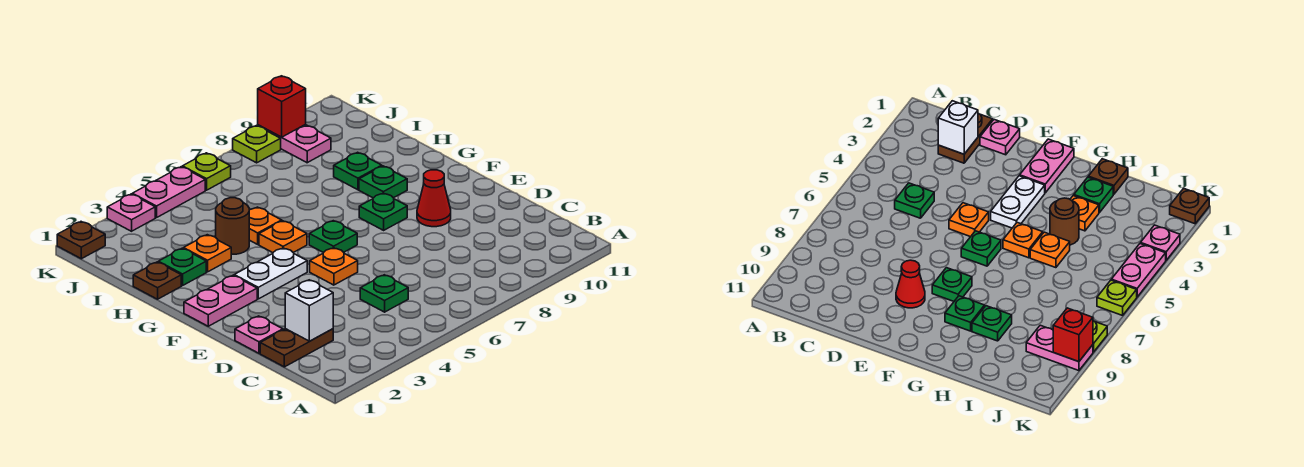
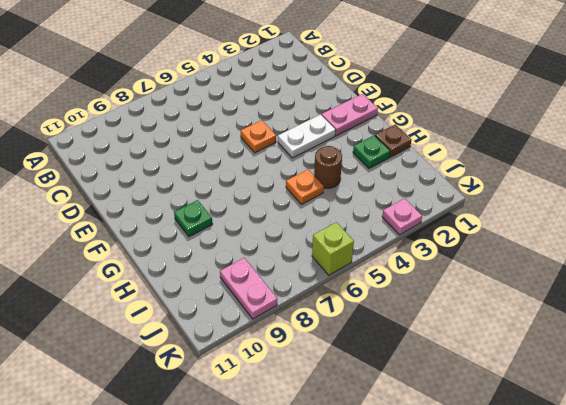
lime 1x1 brick [312,222,354,275] -> lime 1x1 plate [182,153,231,190]
none -> brown 1x2 plate [260,329,333,367]
none -> green 1x1 plate [360,275,408,312]
none -> pink 1x1 plate [235,316,283,353]

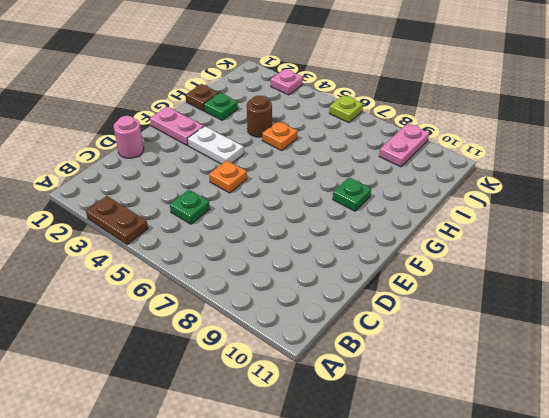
brown 1x2 plate [86,196,148,245] -> brown 1x2 plate moved to [260,329,333,367]
pink 1x1 round brick [114,116,144,158] -> pink 1x1 plate [235,316,283,353]
none -> red 1x1 cone [417,170,451,227]
none -> green 1x1 plate [309,221,357,253]
none -> green 1x1 plate [359,193,407,230]

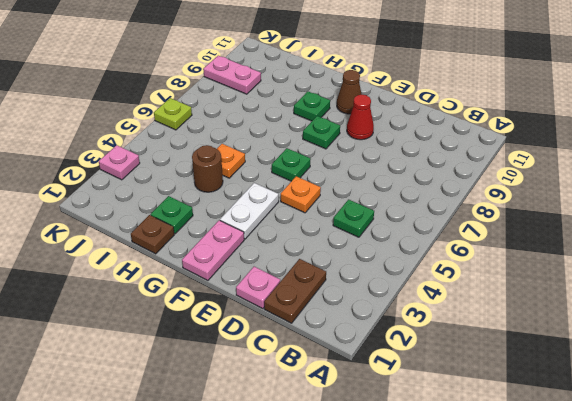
brown 1x1 cone [337,70,362,114] -> none
none -> orange 1x1 plate [259,221,307,253]
none -> orange 1x1 plate [183,235,231,272]
none -> green 1x1 plate [334,152,382,190]

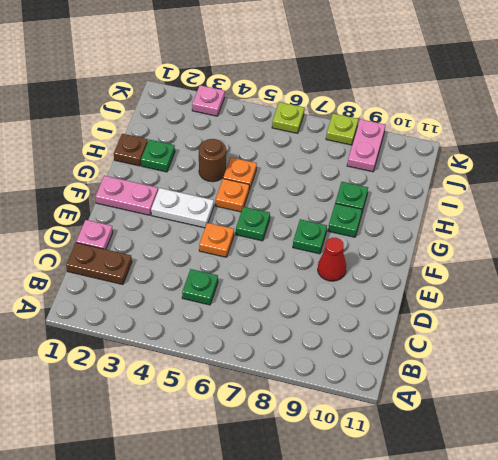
none -> orange 1x1 plate [183,235,231,272]
none -> brown 1x1 plate [57,222,105,259]
none -> pink 1x2 plate [132,167,205,218]

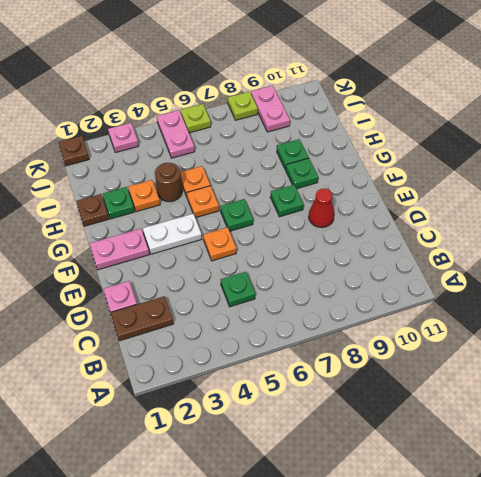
pink 1x2 plate [157,110,195,158] -> pink 1x2 plate turned to [132,167,205,218]
none -> white 1x1 brick [285,280,333,341]
none -> red 1x1 brick [258,76,306,137]

